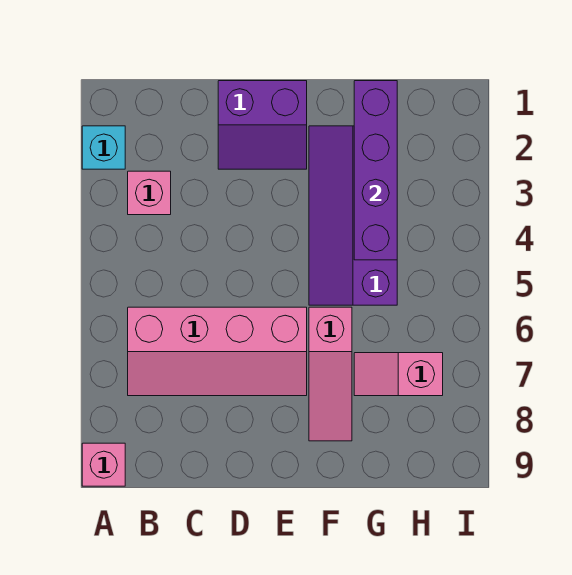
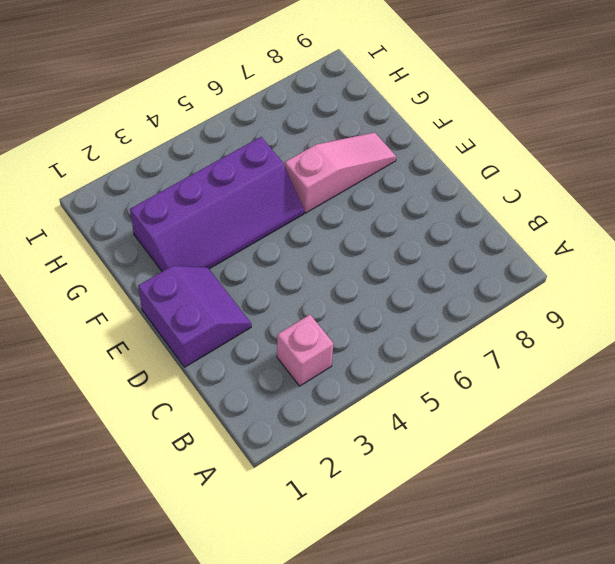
none -> cyan 1x1 brick [82,126,125,169]
none -> pink 1x1 brick [82,443,125,486]

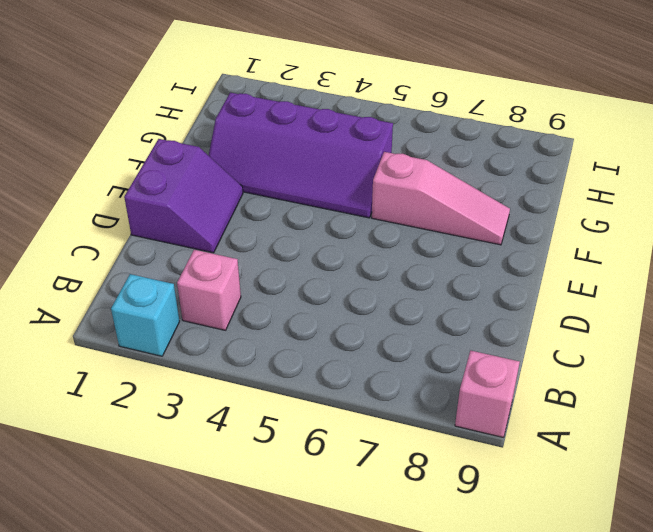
none -> pink 2x4 slope [128,307,307,396]
none -> pink 1x2 slope [354,353,443,396]

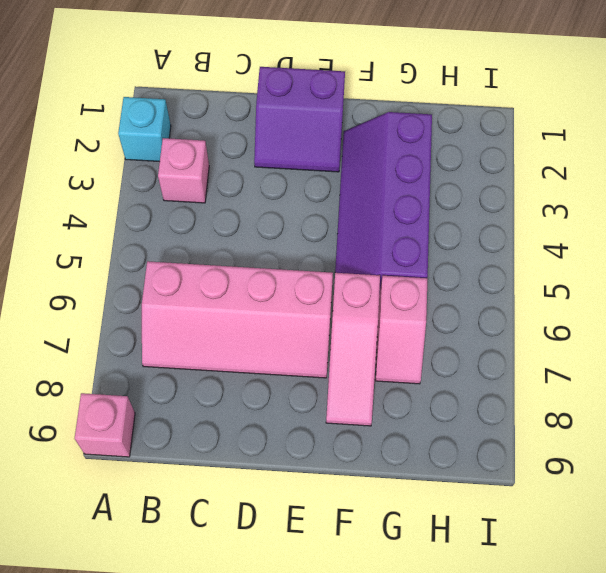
pink 1x2 slope [375,276,428,384] -> pink 1x2 slope turned to [354,353,443,396]
none -> purple 1x4 brick [354,81,397,260]

